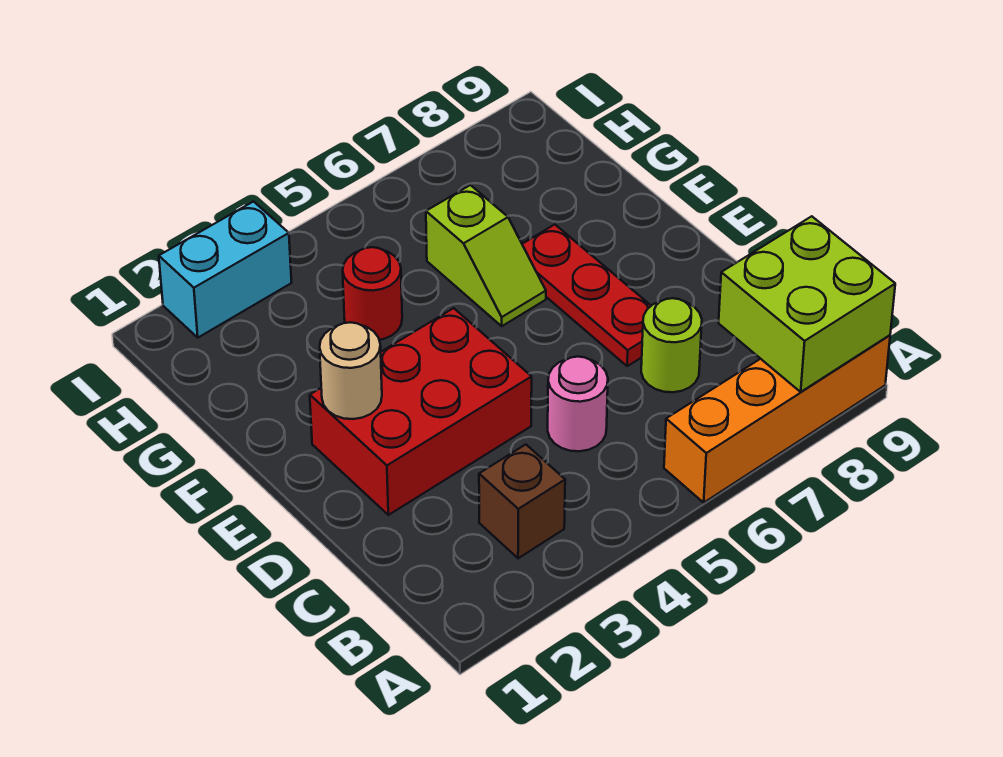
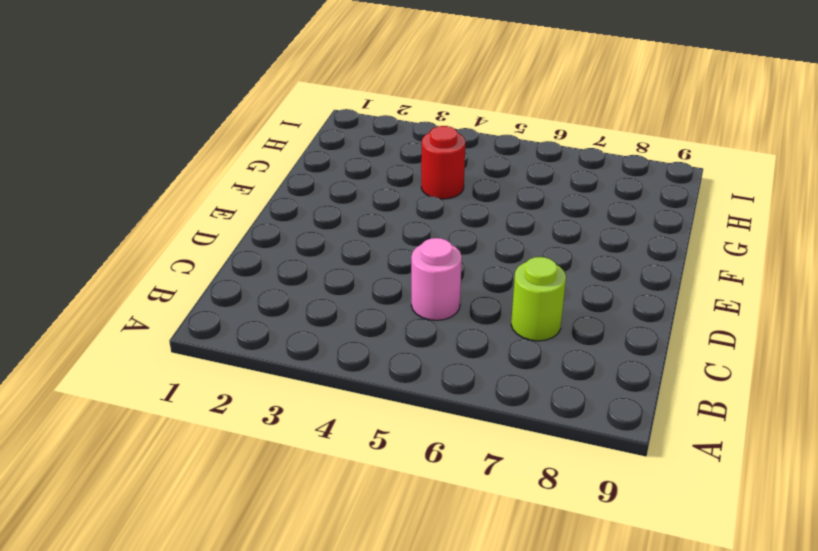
none -> orange 1x4 brick [664,335,890,502]
none -> brown 1x1 brick [479,445,565,558]

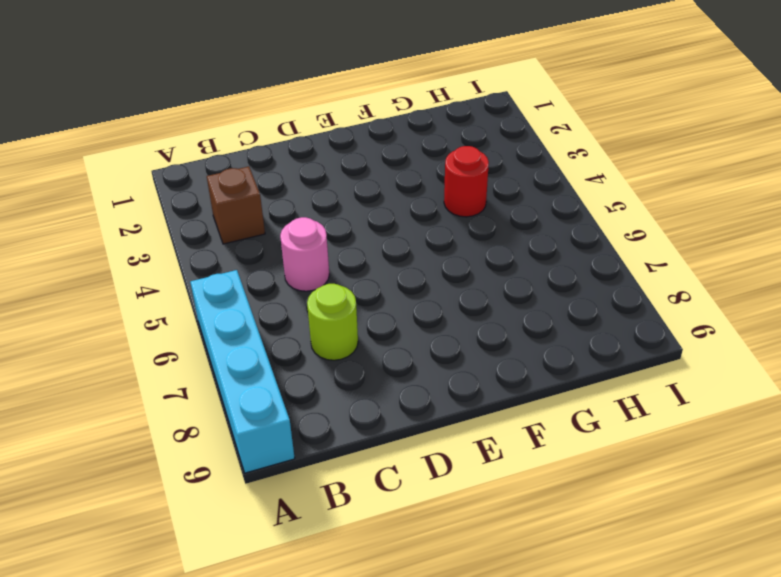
cyan 1x4 brick [190,270,295,473] -> orange 1x4 brick [664,335,890,502]
none -> red 2x3 brick [310,308,532,515]
none -> red 1x3 plate [522,225,651,366]

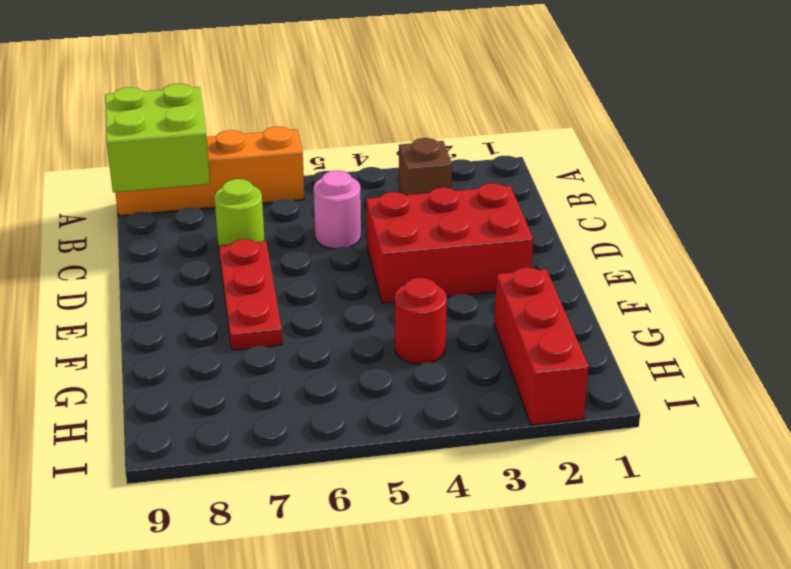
red 1x3 brick [494,268,589,425] -> cyan 1x2 brick [159,202,292,338]
none -> lime 1x2 slope [426,185,546,326]
none -> tan 1x1 round brick [320,322,382,419]

